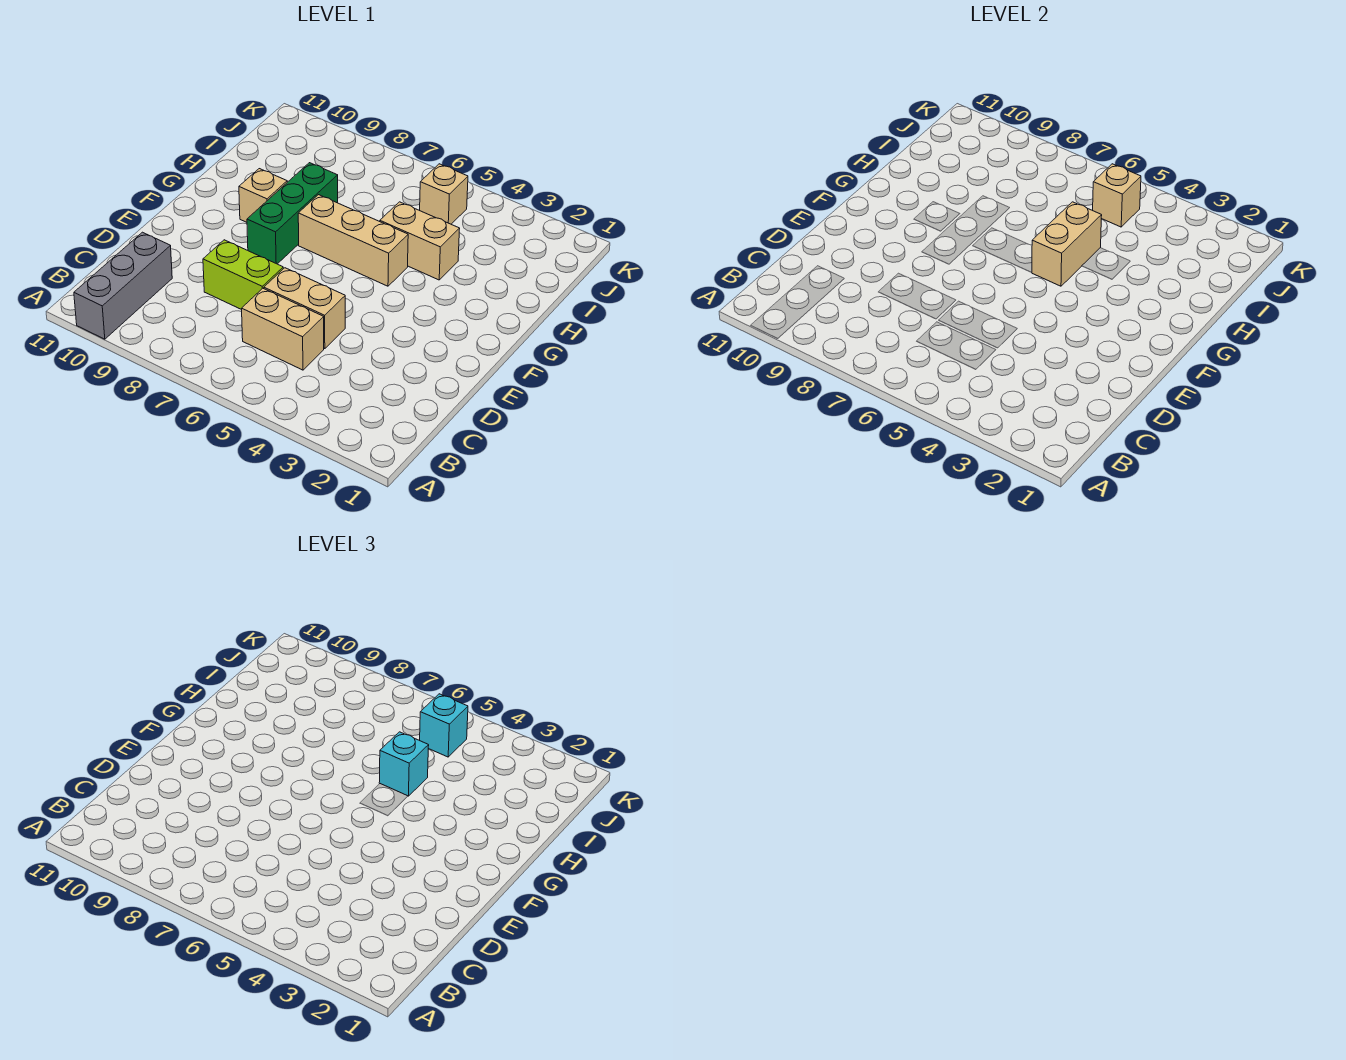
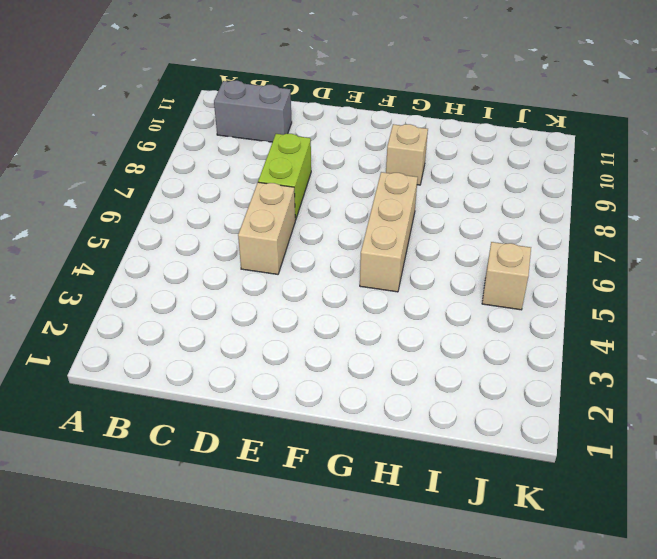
grey 1x2 brick [214,80,292,142] -> grey 1x3 brick [74,232,172,339]
none -> tan 1x2 brick [242,288,324,370]
none -> green 1x3 brick [247,163,338,264]
none -> tan 1x2 brick [380,202,460,280]

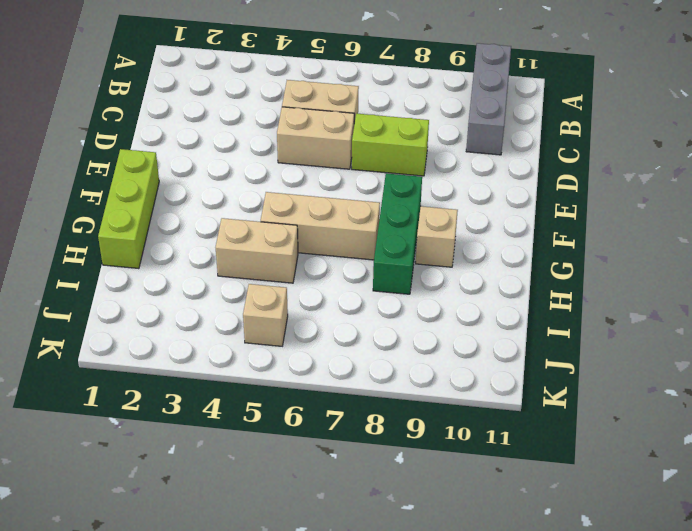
lime 1x3 brick [98,149,159,269] -> none
none -> tan 1x2 brick [1032,202,1102,286]
none -> tan 1x1 brick [1093,164,1141,227]
none -> cyan 1x1 brick [379,732,429,796]

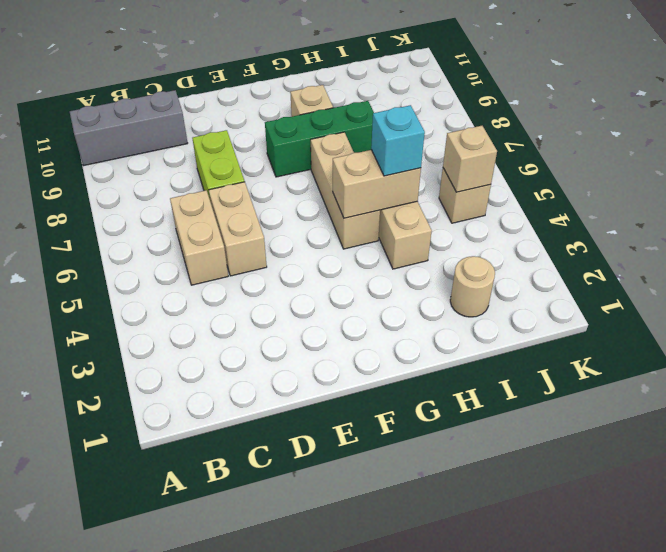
tan 1x1 round brick [450,256,495,317] -> none
none -> cyan 1x1 brick [420,694,468,757]

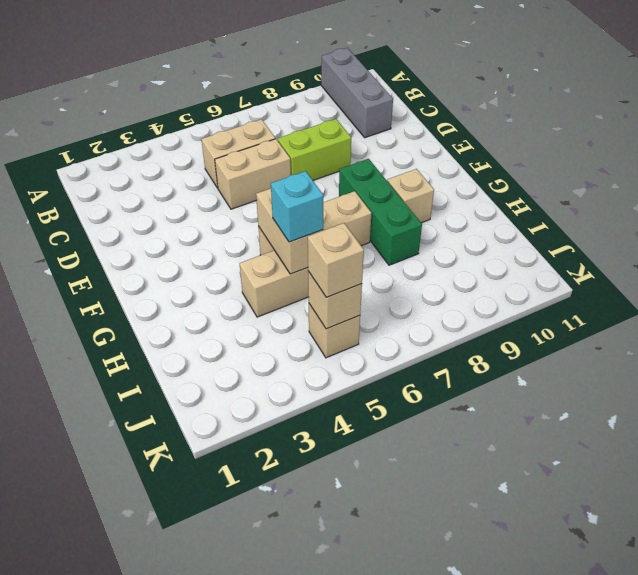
tan 1x1 brick [308,223,364,297] -> cyan 1x1 brick [420,694,468,757]

